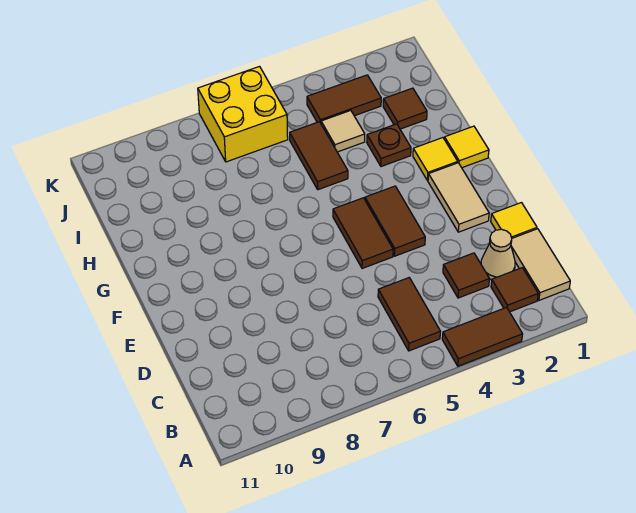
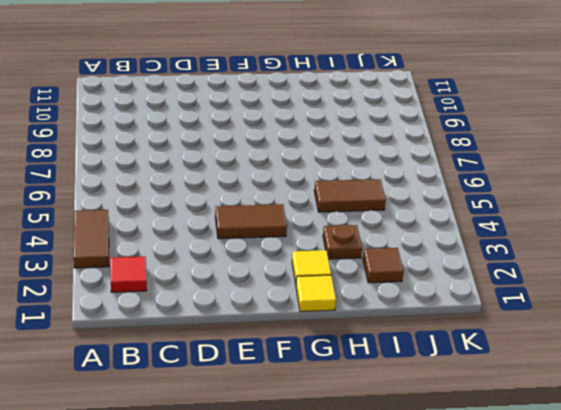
red 1x1 tile [110,257,147,292] -> brown 1x1 tile [491,268,538,312]
none -> tan 1x2 tile [511,229,570,300]
none -> brown 1x2 tile [378,278,440,351]
none -> tan 1x1 cone [481,229,515,280]

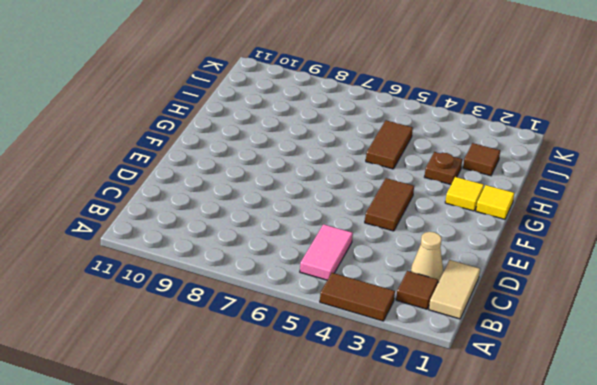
pink 1x2 tile [300,224,353,280] -> brown 1x2 tile [378,278,440,351]
none -> brown 1x1 tile [443,253,489,298]
none -> yellow 1x1 tile [491,203,537,238]
none -> tan 1x2 tile [428,163,489,232]

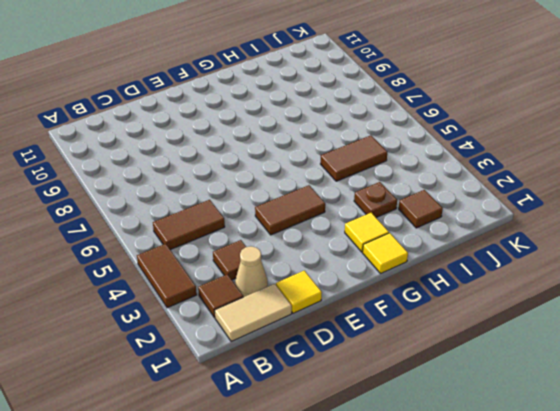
none -> tan 1x2 tile [428,163,489,232]
none -> brown 1x2 tile [333,198,393,268]
none -> tan 1x1 tile [321,110,365,152]

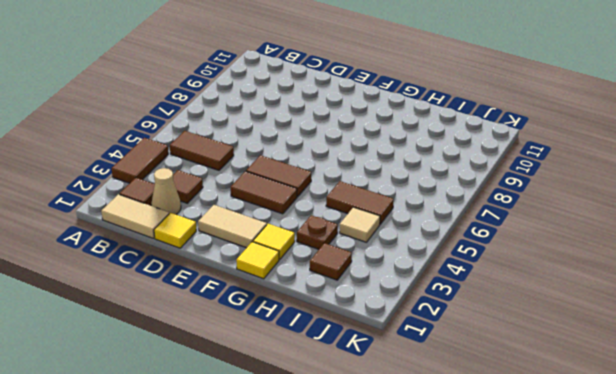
none -> brown 1x2 tile [307,75,381,123]
none -> yellow 2x2 brick [198,67,288,162]

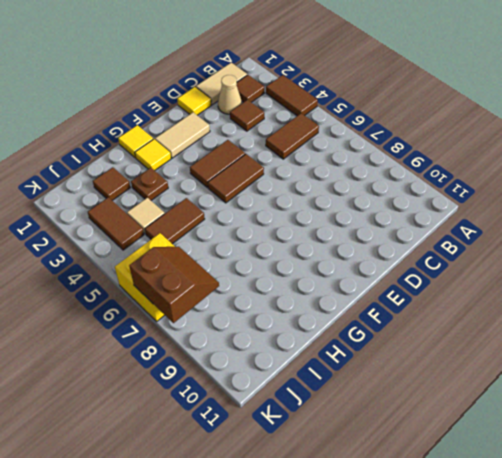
brown 2x2 slope [129,247,219,323] -> none

